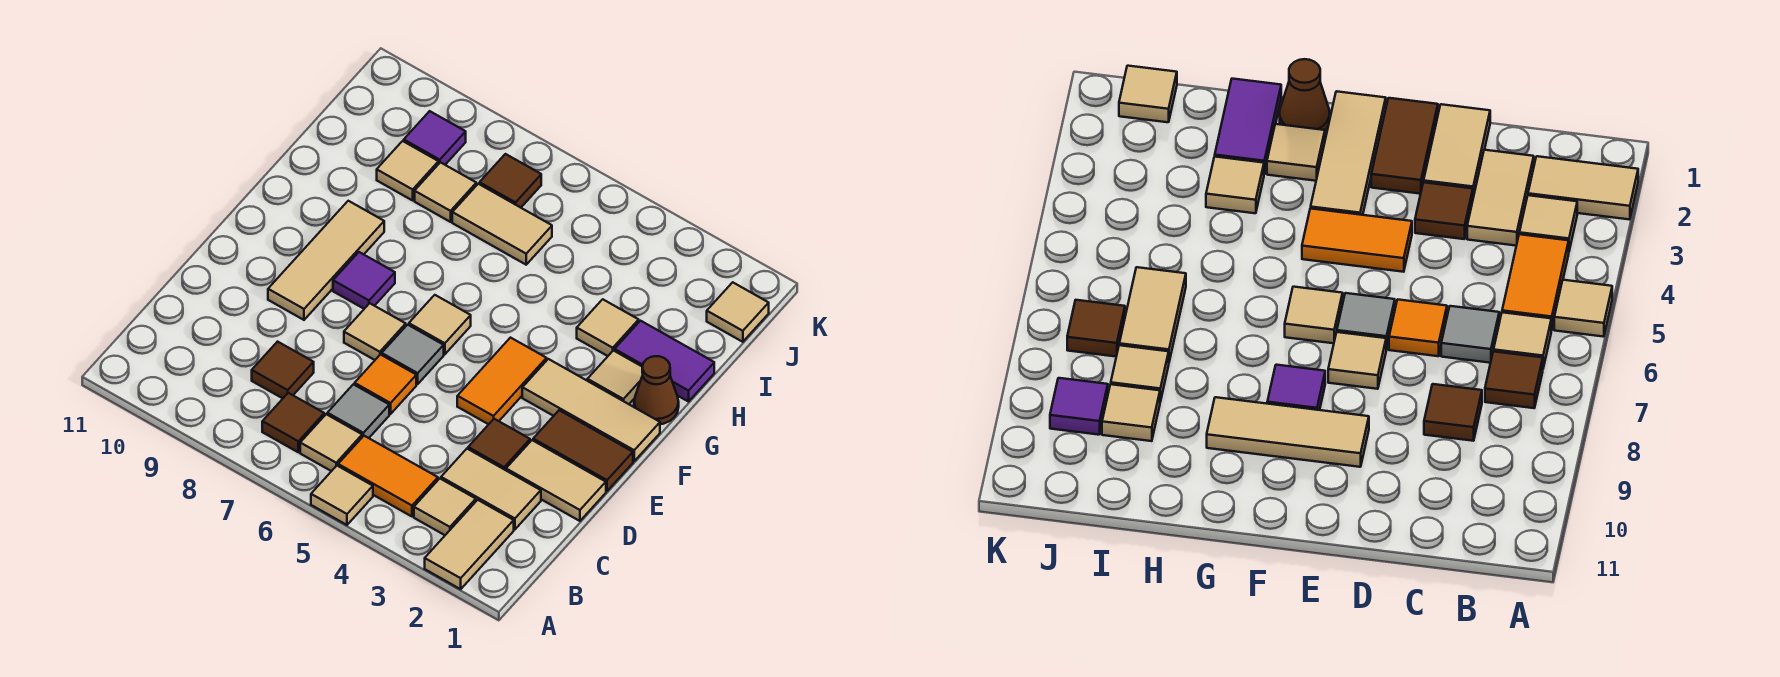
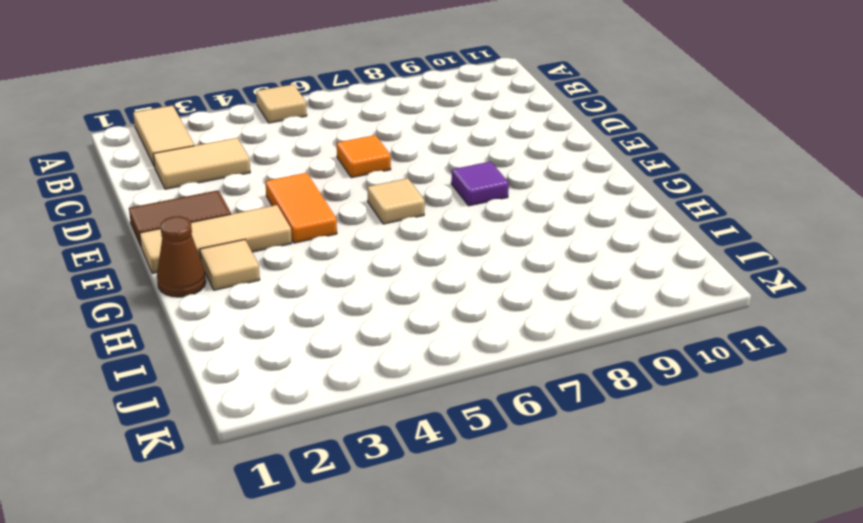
none -> tan 1x1 tile [414,479,476,535]
none -> orange 1x2 tile [338,436,438,516]
none -> tan 1x1 tile [300,414,362,471]
none -> brown 1x1 tile [262,393,324,452]

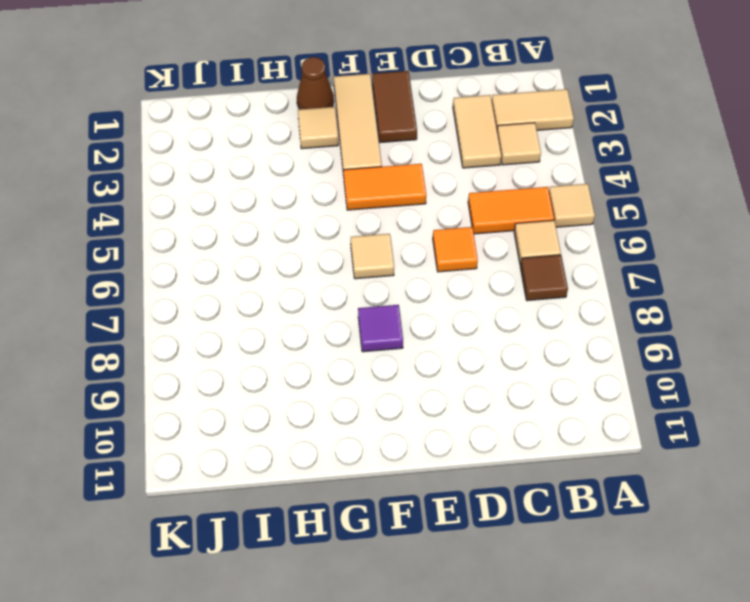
orange 1x2 tile [468,187,554,234] -> orange 1x2 tile turned to [338,436,438,516]
none -> grey 1x1 tile [327,384,389,438]
none -> brown 1x1 tile [252,342,314,398]
none -> tan 1x2 tile [506,440,606,521]
none -> brown 1x1 tile [468,419,530,470]

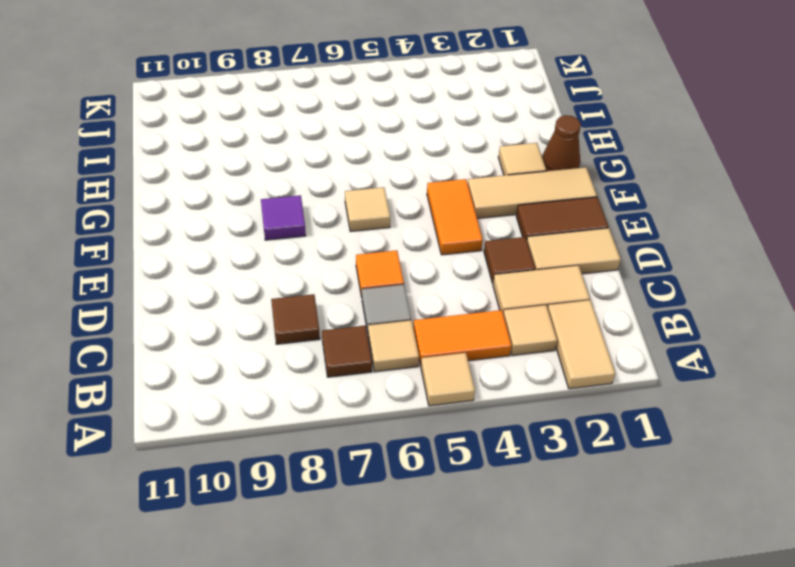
none -> grey 1x1 tile [382,325,444,384]
none -> tan 1x1 tile [344,303,406,360]
none -> tan 1x3 tile [268,201,384,320]
none -> purple 1x2 tile [615,321,714,402]

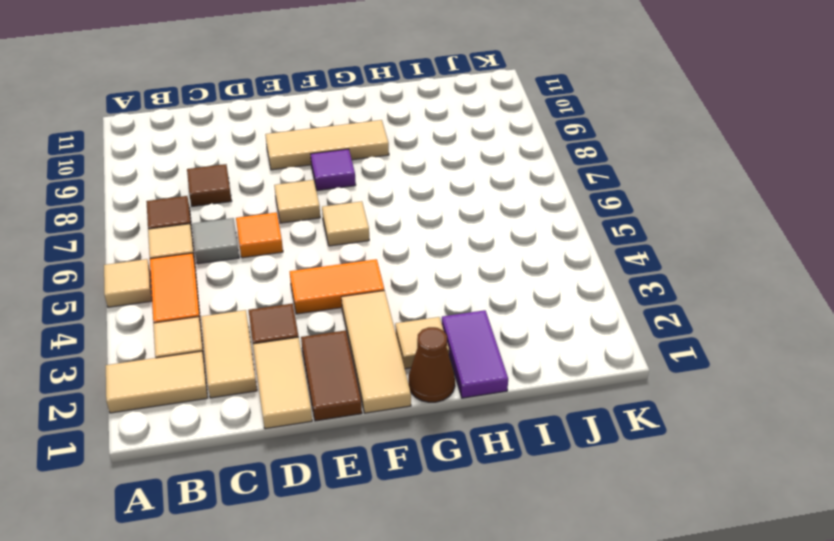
none -> grey 1x1 tile [382,325,444,384]
none -> tan 1x1 tile [577,299,639,356]
none -> tan 1x2 tile [452,184,552,265]
none -> tan 1x1 tile [415,162,476,222]

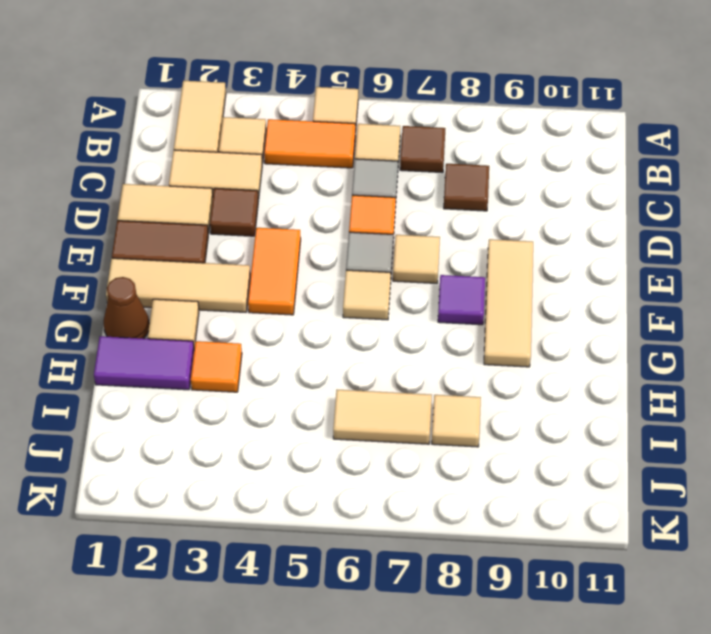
orange 1x1 tile [191,341,242,392] -> tan 1x1 tile [577,299,639,356]
none -> tan 1x1 tile [377,141,439,200]
none -> tan 1x1 tile [707,282,769,342]
none -> brown 1x1 tile [480,154,541,208]
none -> purple 1x1 tile [404,111,466,165]

